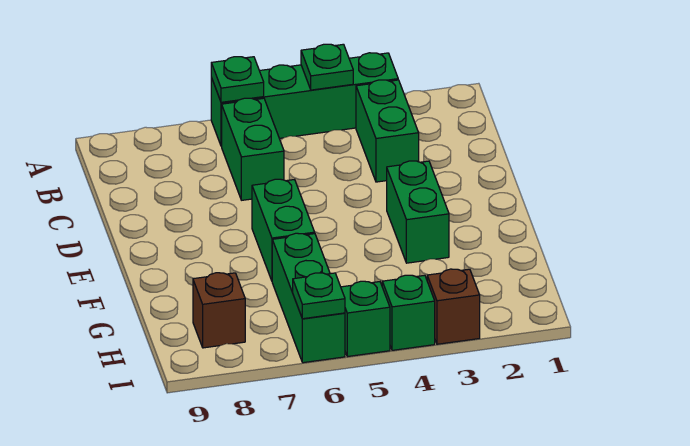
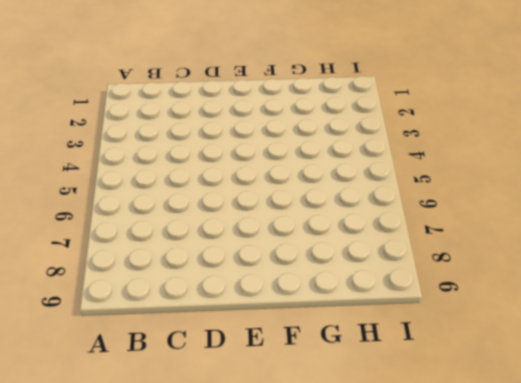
none -> green 1x4 brick [211,53,398,146]
none -> green 1x2 brick [356,80,419,182]
none -> green 1x2 brick [222,98,284,200]

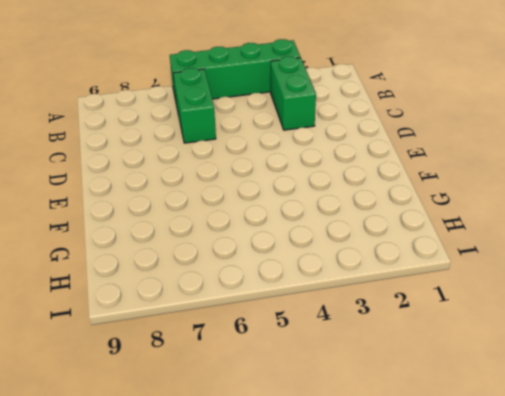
none -> green 1x2 brick [387,161,449,263]
none -> green 1x2 brick [252,179,315,281]
none -> green 1x3 brick [272,233,345,363]

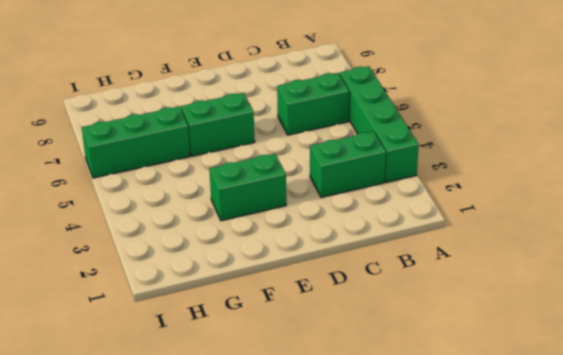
none -> brown 1x1 brick [193,273,245,348]
none -> brown 1x1 brick [427,269,480,344]
none -> green 1x1 brick [382,275,435,350]

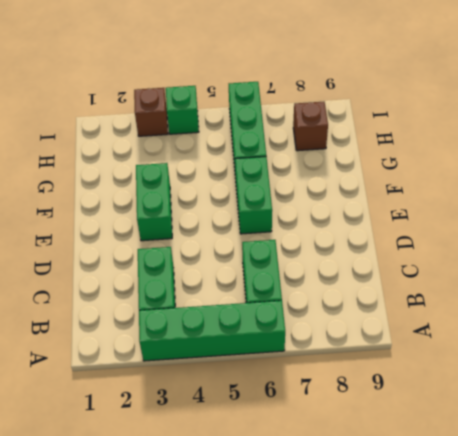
none -> green 1x1 brick [341,281,390,357]
none -> green 1x1 plate [301,44,353,90]
none -> green 1x1 plate [211,57,264,102]

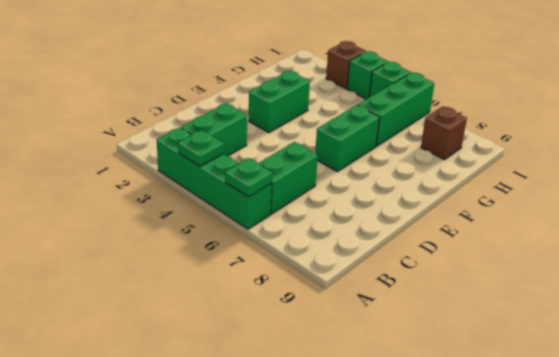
none -> green 1x1 plate [293,273,345,319]

